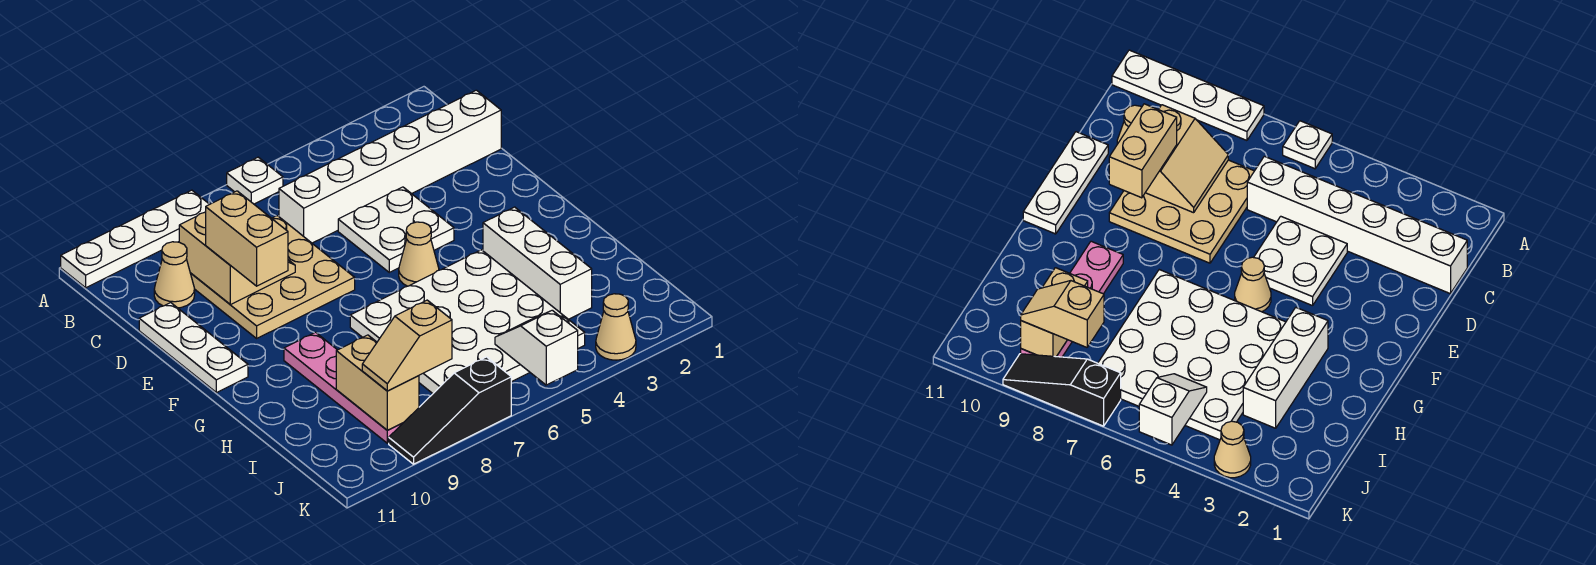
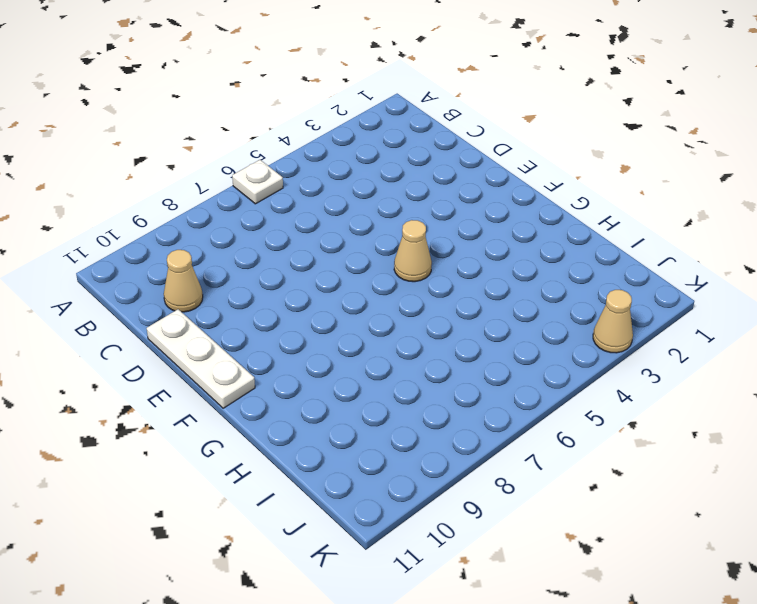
none -> white 1x4 plate [61,190,209,288]
none -> white 1x6 brick [279,90,501,243]
none -> tan 3x3 plate [190,216,355,338]

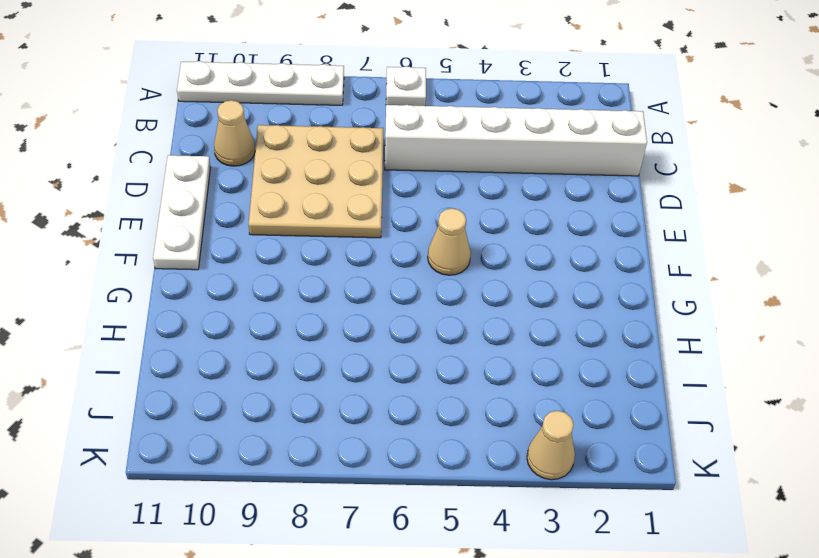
none -> white 2x2 plate [338,187,454,272]
none -> white 1x3 brick [483,207,592,319]
none -> white 4x4 plate [350,250,585,393]

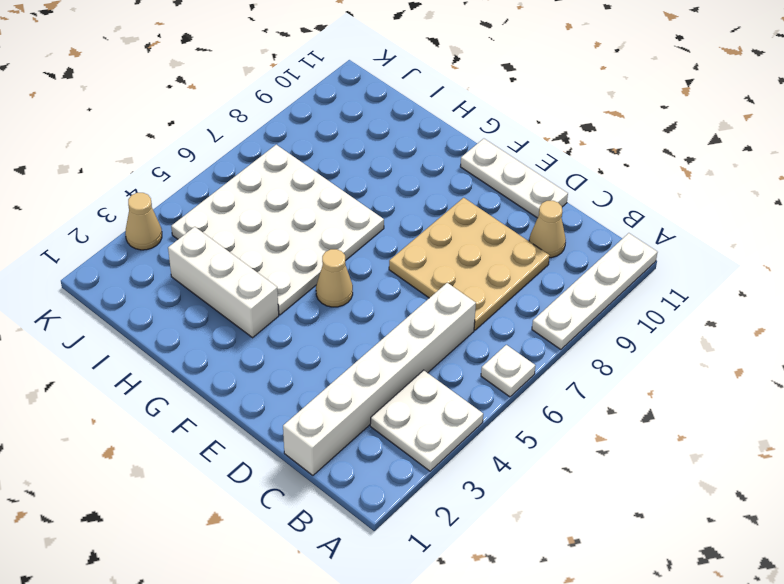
white 2x2 plate [370,370,483,471] -> white 2x2 plate moved to [338,187,454,272]
none -> pink 1x4 plate [284,332,403,443]
none -> black 1x3 slope [389,357,511,464]
none -> tan 2x2 slope [179,212,295,305]

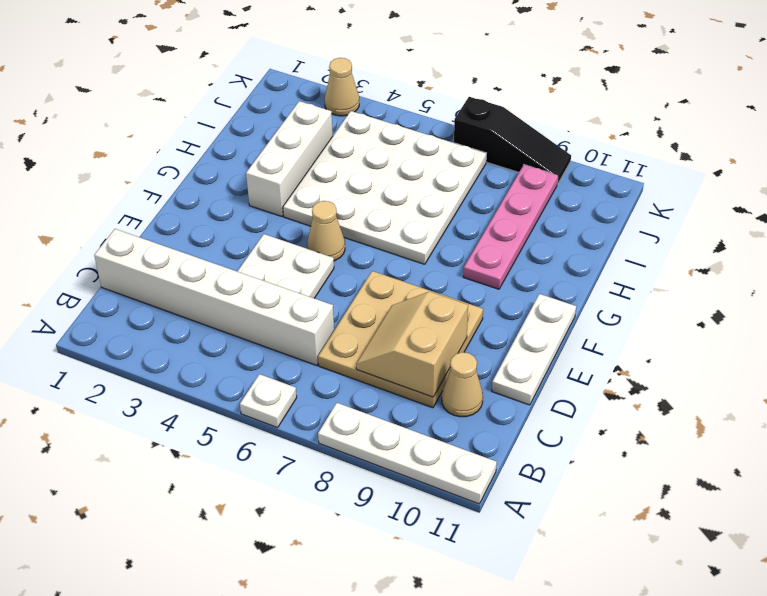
none -> tan 1x2 brick [336,335,419,430]
none -> white 1x2 slope [495,310,578,385]
none -> tan 1x2 brick [206,191,288,286]

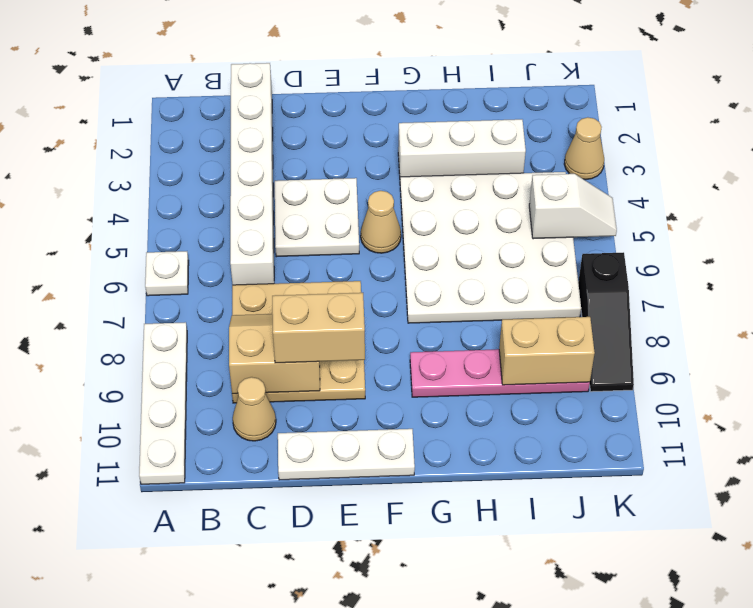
white 1x2 slope [529,174,617,239] -> white 1x2 slope turned to [495,310,578,385]
none -> tan 1x2 slope [362,300,452,391]

